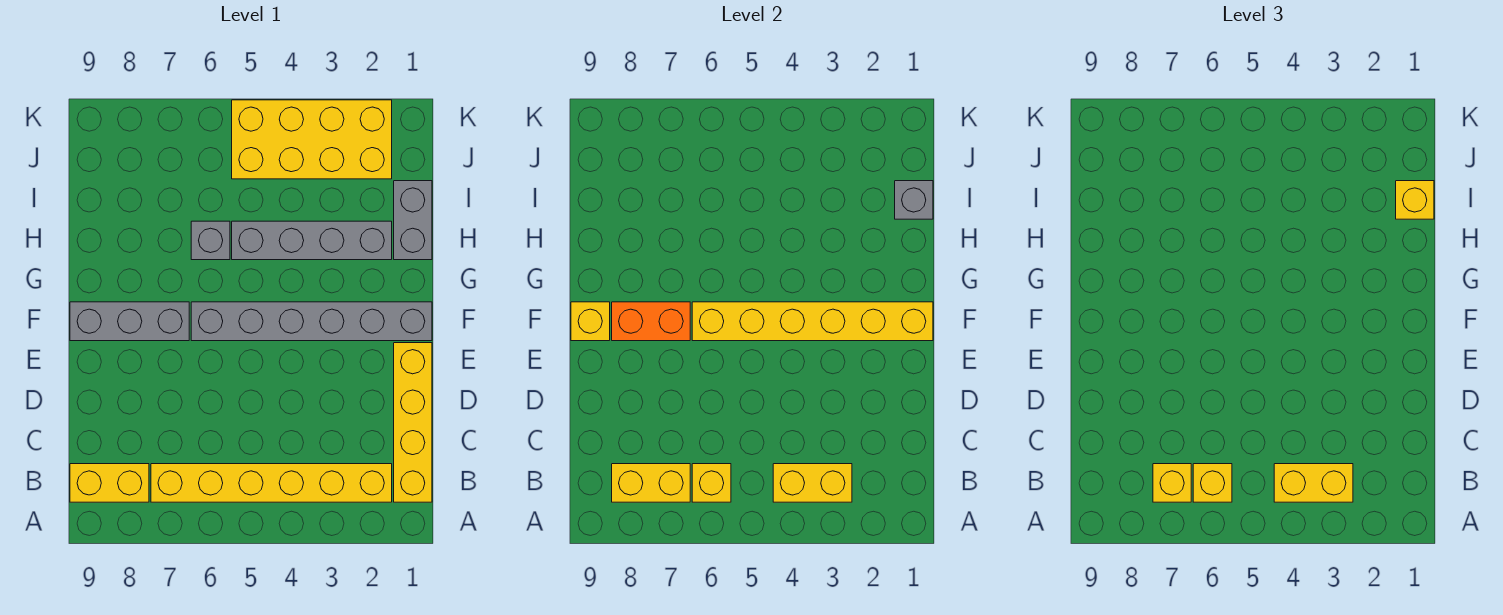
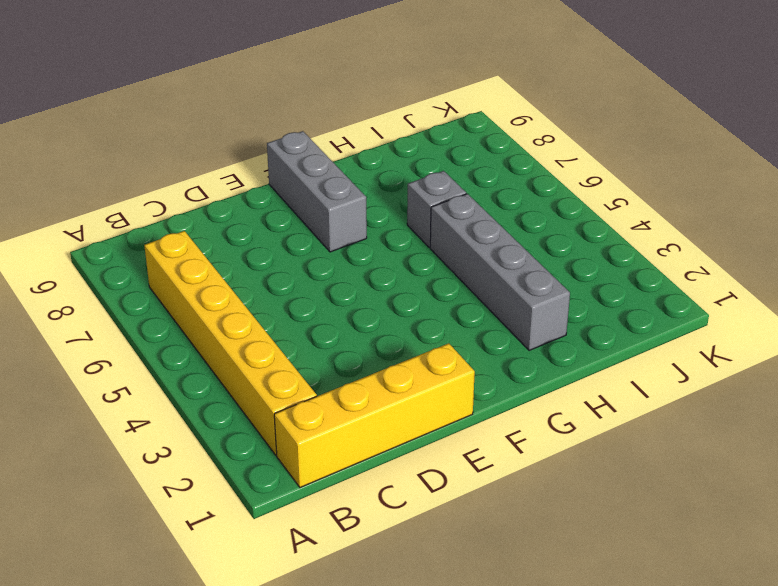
none -> yellow 1x2 brick [70,464,149,502]
none -> grey 1x6 brick [191,302,432,341]
none -> grey 1x2 brick [394,181,432,260]

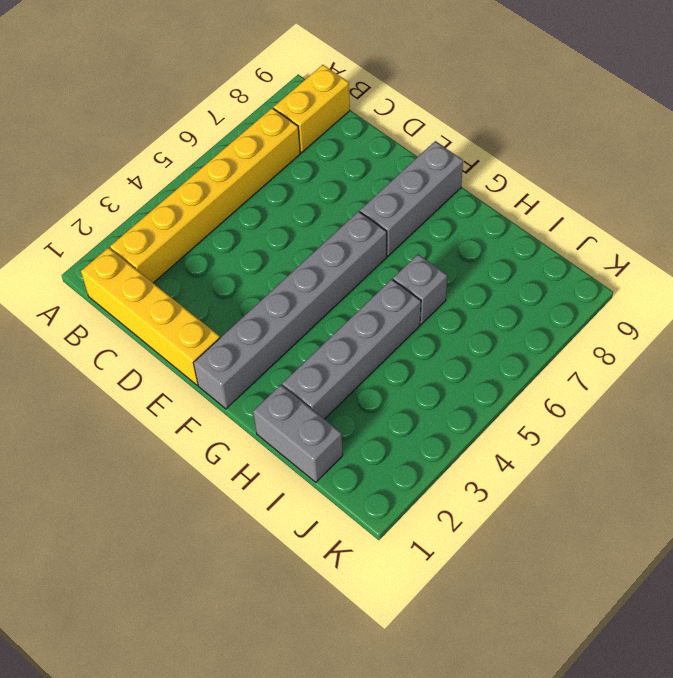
none -> yellow 2x4 brick [232,100,392,179]
none -> yellow 1x2 brick [773,464,852,502]
none -> yellow 1x1 brick [692,464,731,502]

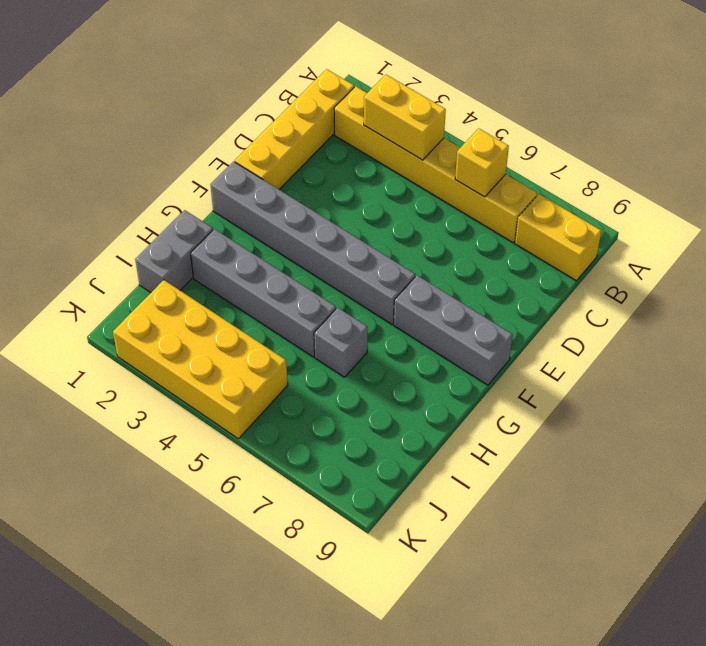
none -> yellow 1x2 brick [612,464,690,502]
none -> yellow 1x6 brick [692,302,933,341]
none -> orange 1x2 brick [612,302,690,341]

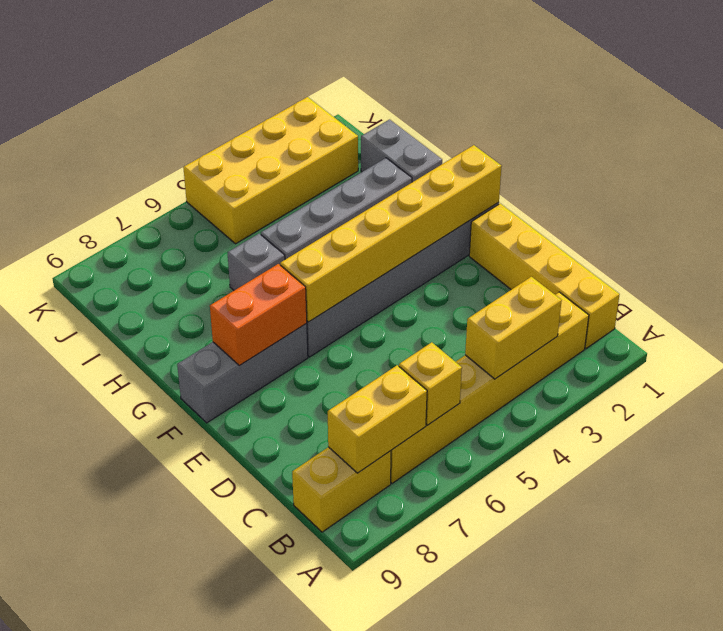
none -> yellow 1x1 brick [571,302,610,341]
none -> grey 1x1 brick [895,181,933,219]
none -> yellow 1x2 brick [1274,464,1353,502]

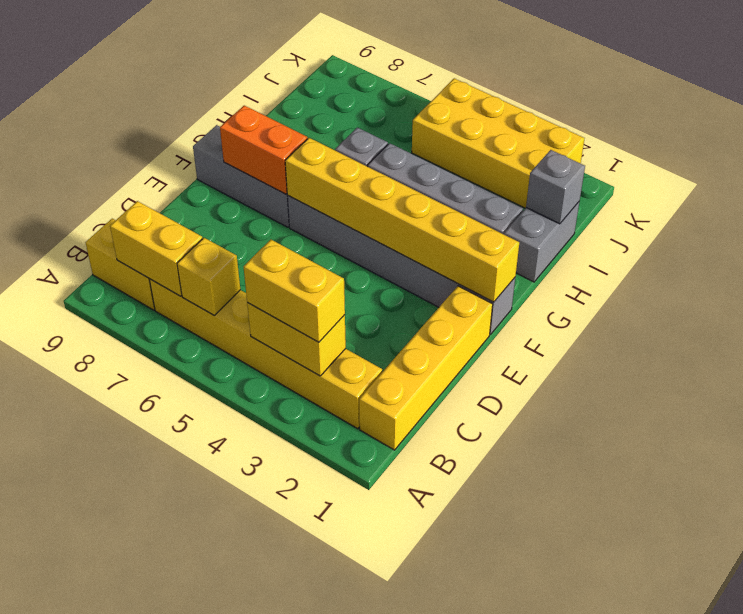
none -> yellow 1x1 brick [571,302,610,341]
none -> yellow 1x1 brick [1193,464,1232,502]
none -> yellow 1x1 brick [1153,464,1191,502]

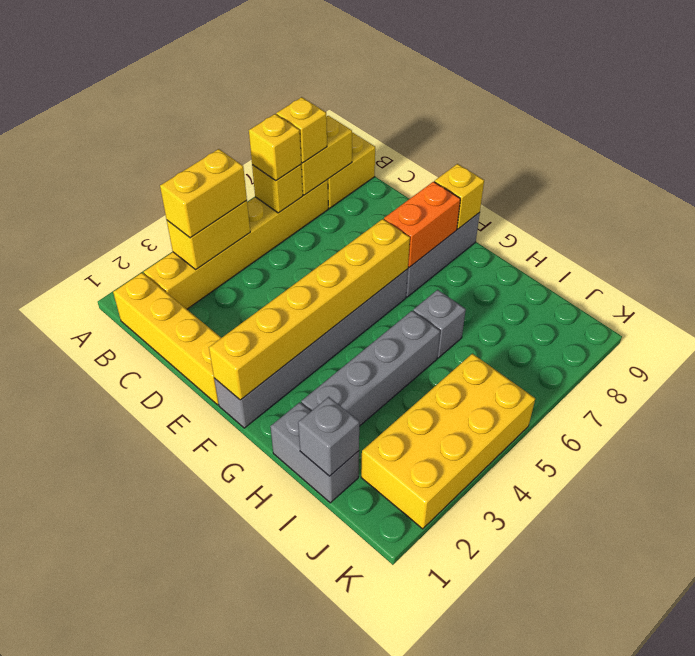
none -> yellow 1x1 brick [1396,181,1434,219]

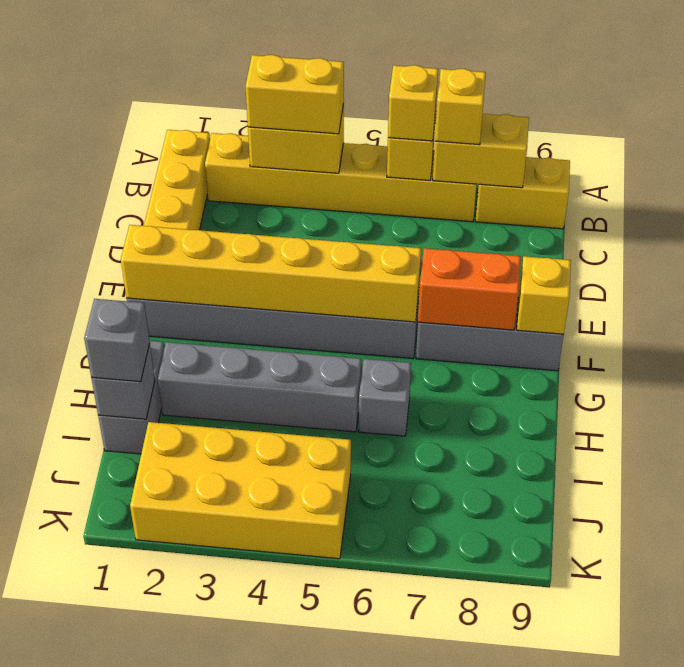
grey 1x1 brick [84,299,150,382] -> yellow 1x1 brick [1396,181,1434,219]

